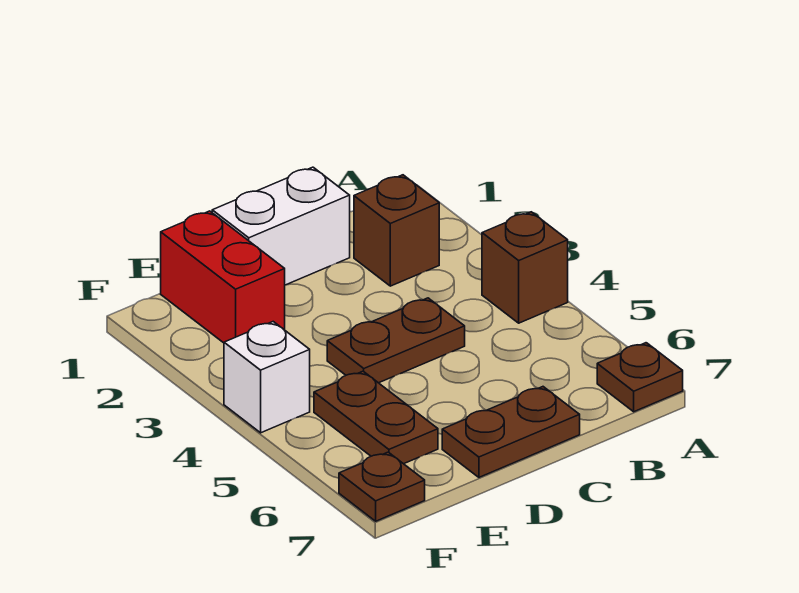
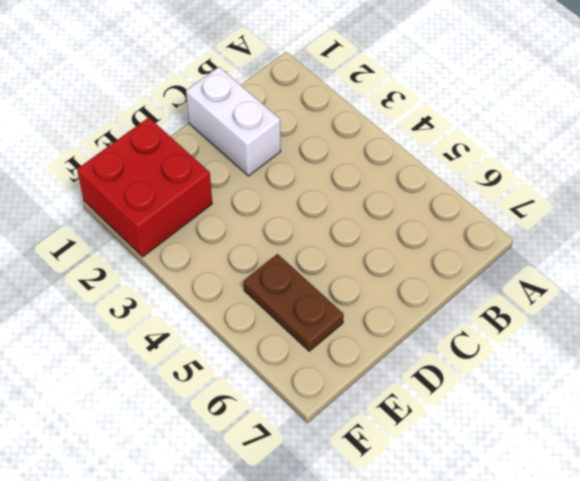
white 1x2 brick [186,67,281,176] -> white 1x2 brick turned to [212,167,350,285]
red 2x2 brick [77,117,212,257] -> red 1x2 brick [161,211,285,343]
none -> brown 1x1 brick [482,212,568,323]
none -> brown 1x1 plate [597,343,683,412]

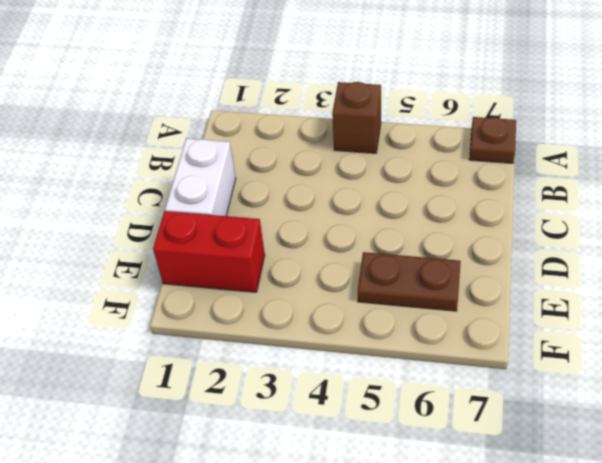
none -> brown 1x1 brick [354,175,439,286]
none -> brown 1x2 plate [327,298,465,383]

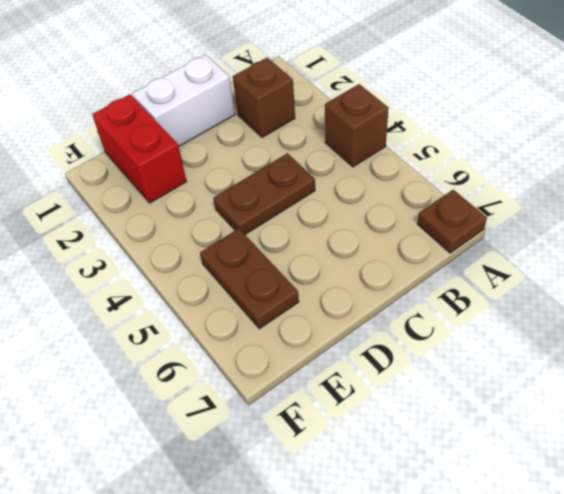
none -> brown 1x2 plate [442,387,580,477]
none -> white 1x1 brick [224,322,310,433]

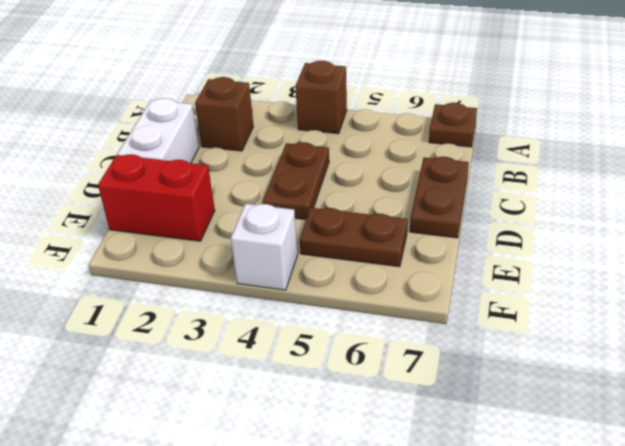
none -> brown 1x1 plate [339,452,425,521]

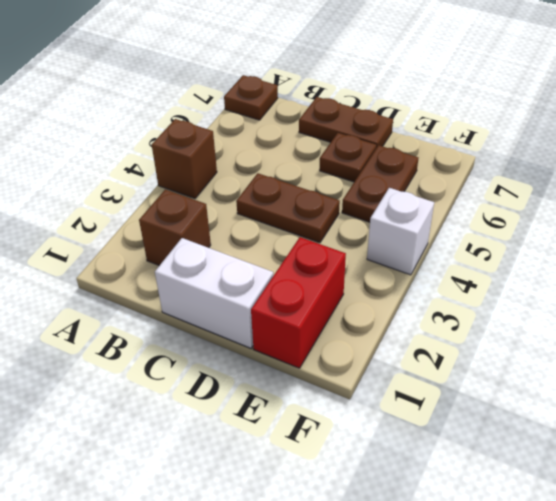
brown 1x1 plate [320,133,376,182] -> brown 1x1 plate moved to [339,452,425,521]

